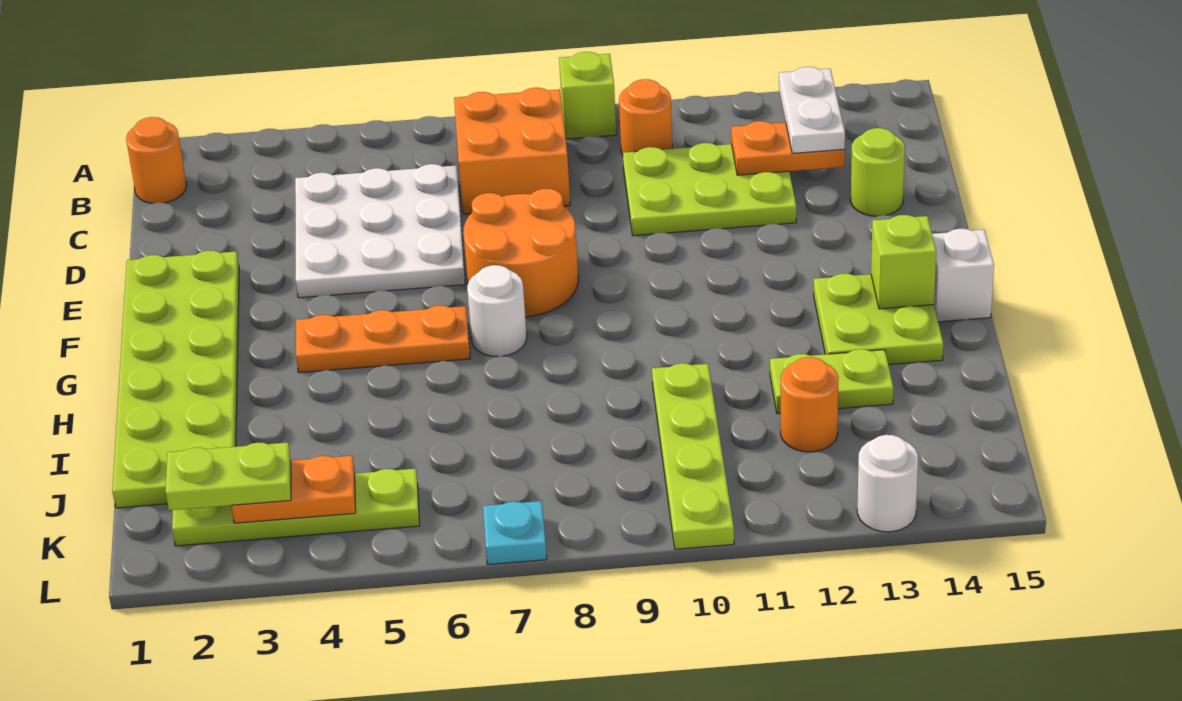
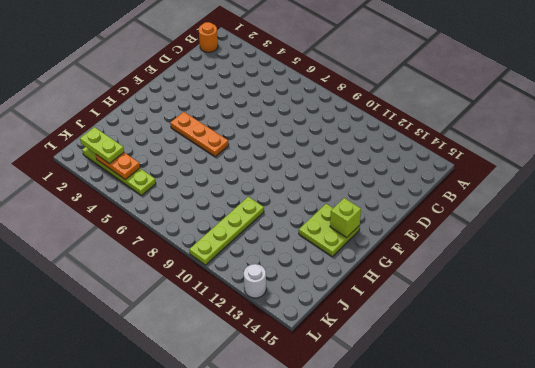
none -> lime 1x1 brick [559,52,616,139]
none -> orange 2x2 brick [454,88,570,214]
none -> orange 1x1 round brick [619,79,672,155]

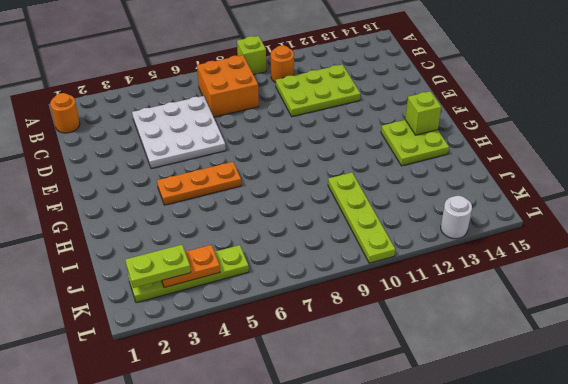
none -> lime 1x1 round brick [851,128,905,216]
none -> lime 2x6 plate [112,251,239,508]
none -> orange 2x2 round brick [463,189,578,317]

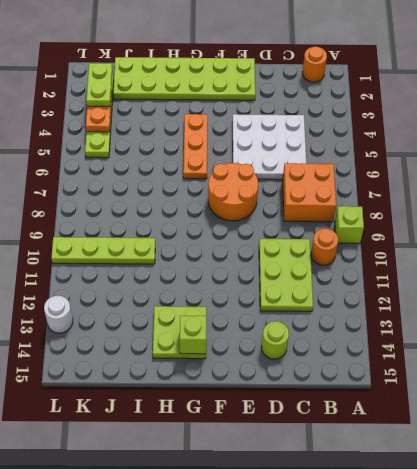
none -> white 1x1 round brick [467,265,527,357]
none -> white 1x1 brick [932,229,994,322]
none -> lime 1x2 plate [770,349,893,414]

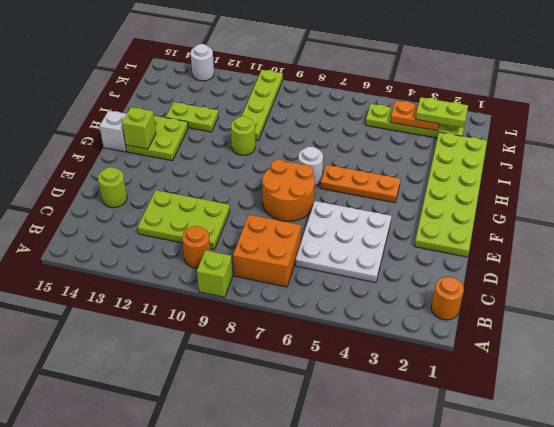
lime 1x1 round brick [231,116,255,155] -> none
none -> orange 1x1 round brick [781,357,838,452]
none -> cyan 1x1 plate [483,501,547,564]
none -> orange 1x2 plate [731,121,845,175]

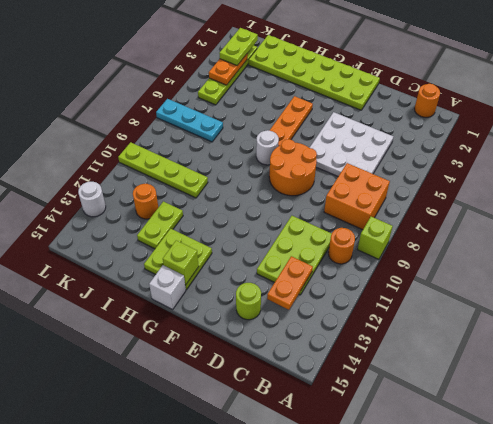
cyan 1x3 plate [156,99,223,142] -> cyan 1x1 plate [483,501,547,564]
none -> white 1x2 plate [779,67,845,153]

